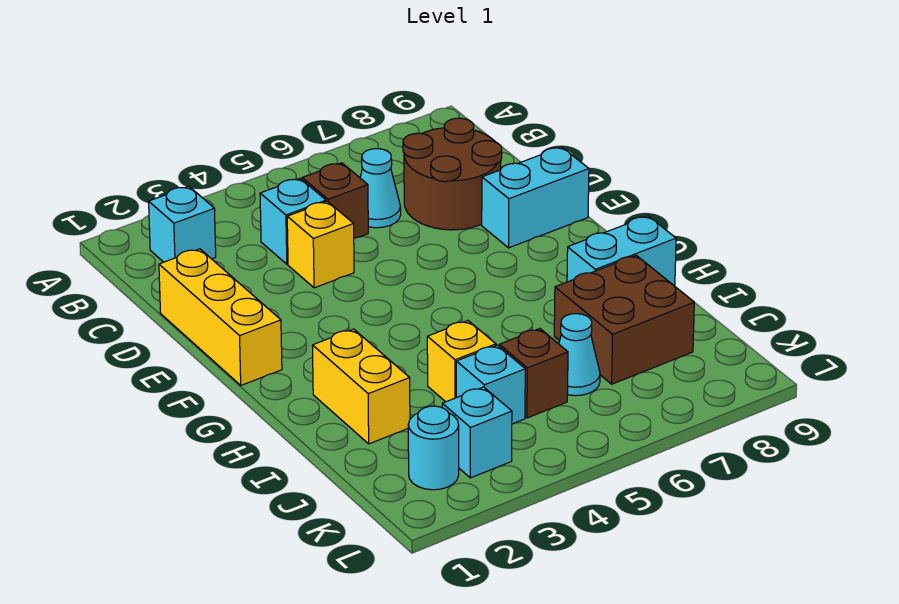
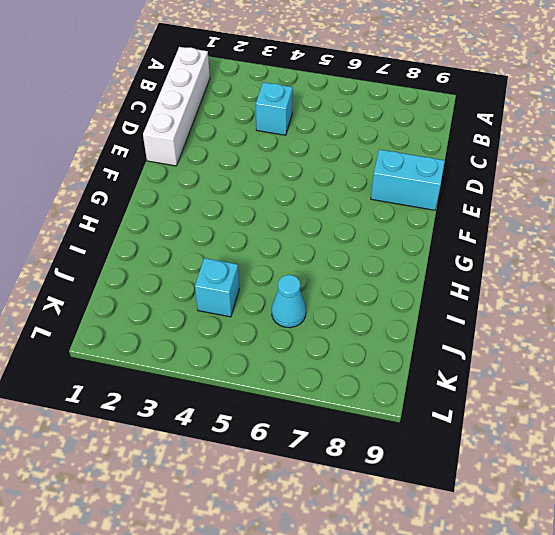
white 1x4 brick [143,47,210,166] -> yellow 1x3 brick [159,249,282,385]
none -> cyan 1x1 brick [149,186,216,262]
none -> brown 1x1 brick [302,163,368,238]
none -> cyan 1x1 cone [360,149,401,228]

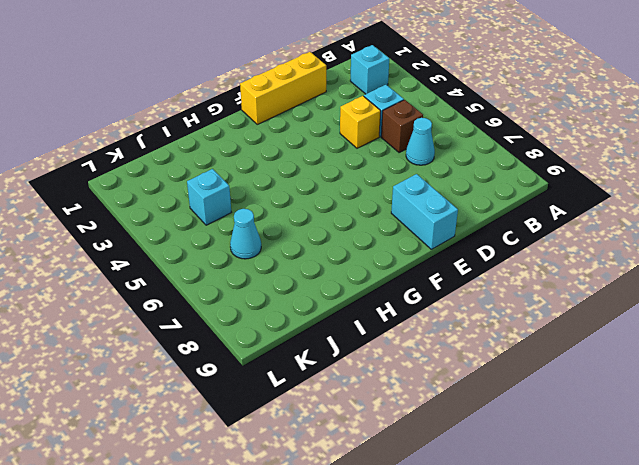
none -> brown 2x2 round brick [403,118,502,230]
none -> yellow 1x2 brick [312,329,410,444]
none -> cyan 1x2 brick [567,216,676,286]

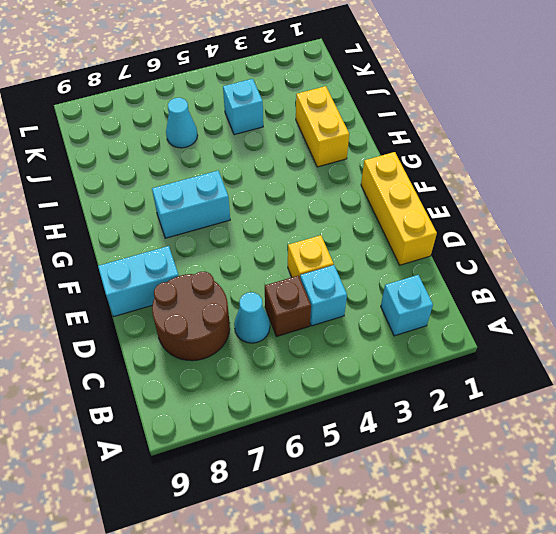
cyan 1x2 brick [152,171,230,238] -> cyan 1x2 brick moved to [567,216,676,286]
none -> yellow 1x1 brick [427,321,496,402]
none -> brown 2x2 brick [554,255,694,384]
none -> brown 1x1 brick [499,329,568,418]

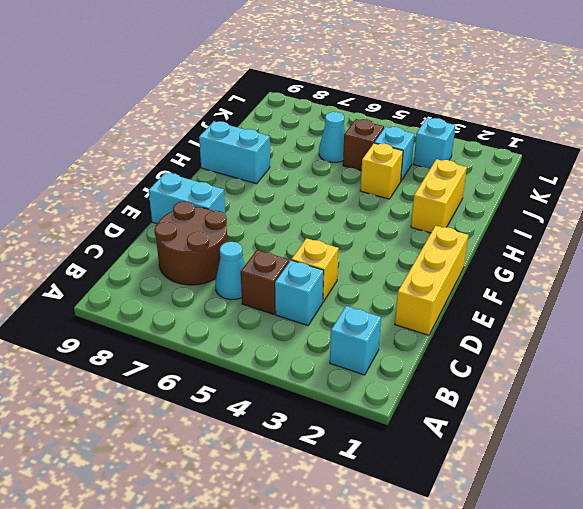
none -> brown 2x2 brick [554,255,694,384]
none -> cyan 1x1 round brick [408,406,459,490]

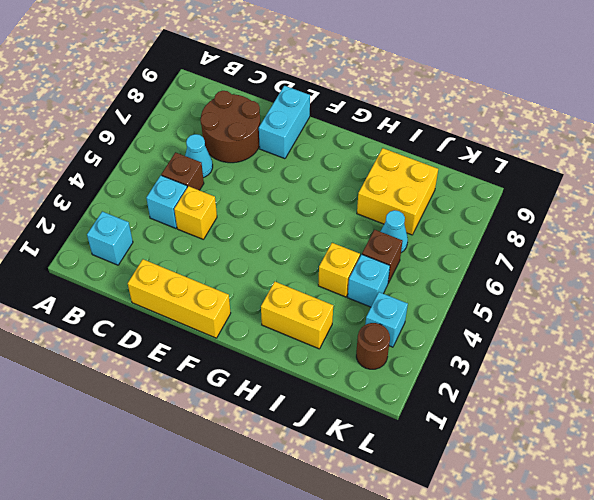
yellow 2x2 brick [357,148,438,235] -> brown 2x2 brick [554,255,694,384]
brown 1x1 round brick [356,323,390,369] -> cyan 1x1 round brick [408,406,459,490]
none -> cyan 1x2 brick [567,216,676,286]

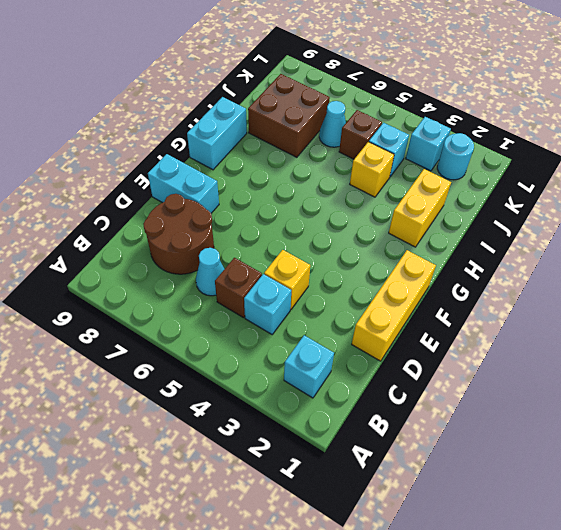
cyan 1x2 brick [187,97,247,170] -> cyan 1x2 brick turned to [567,216,676,286]

